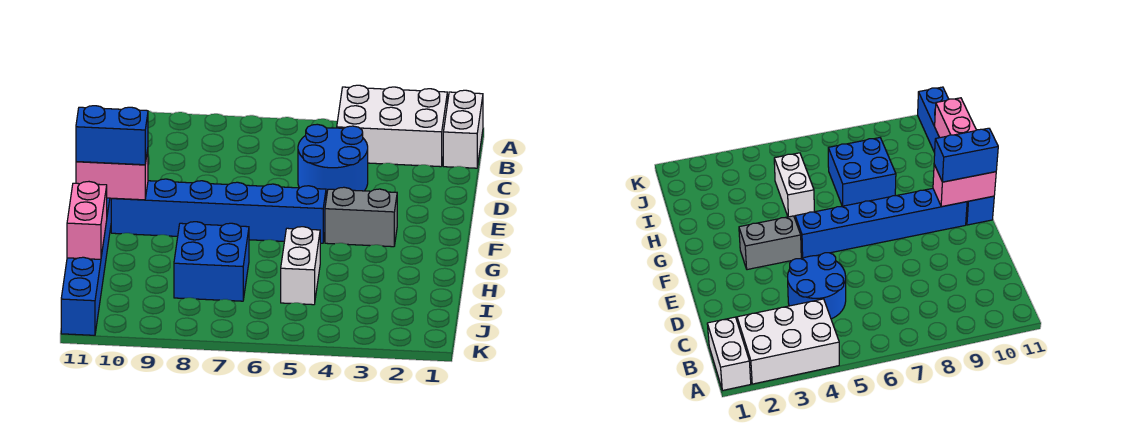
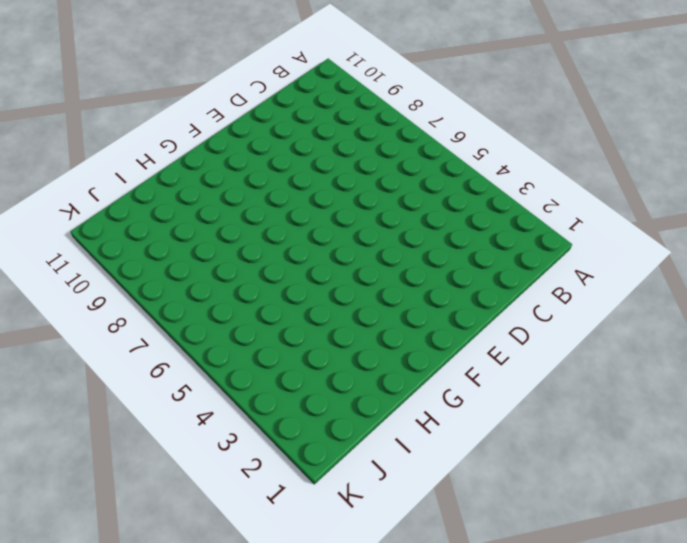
none -> white 1x2 brick [443,90,483,168]
none -> white 2x3 brick [337,85,447,167]

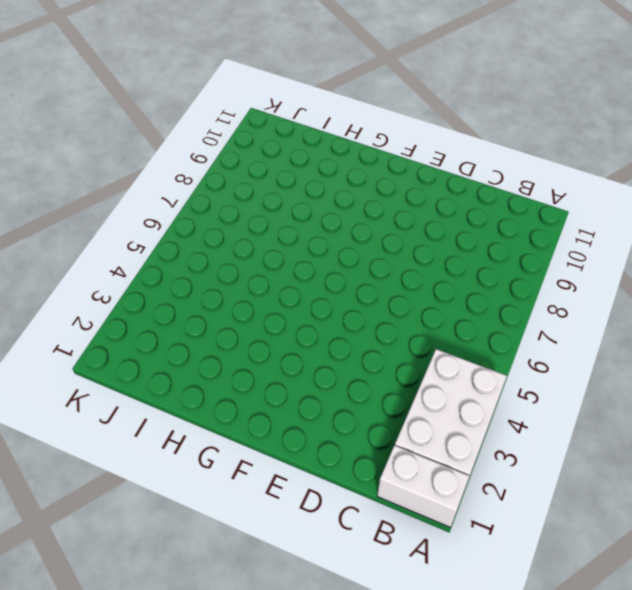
none -> blue 2x2 round brick [298,124,368,198]
none -> grey 1x2 brick [325,187,397,247]

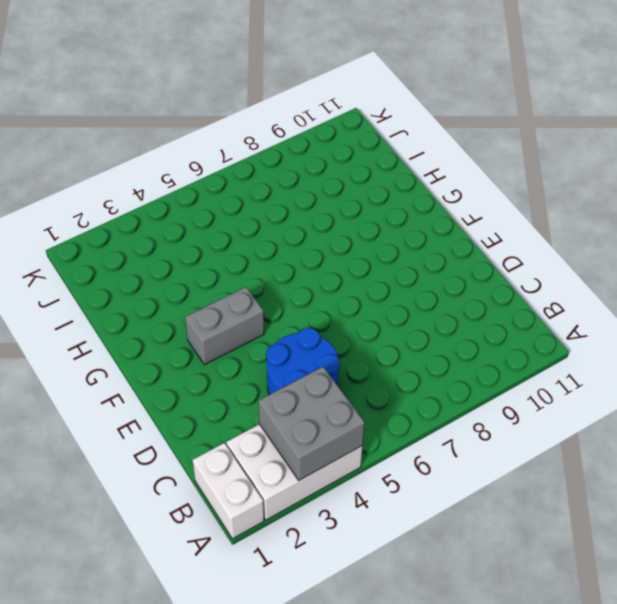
grey 2x2 brick [258,367,365,480] -> none
none -> blue 1x6 brick [111,179,326,243]
none -> blue 1x6 brick [61,198,111,335]

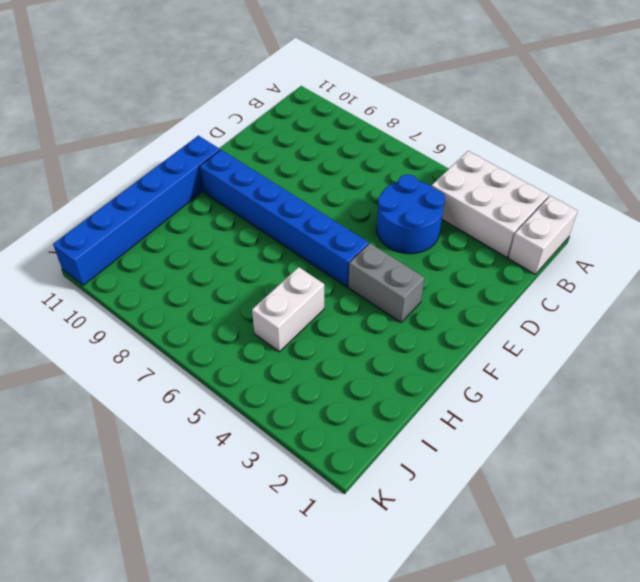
none -> blue 2x2 brick [174,222,249,301]
none -> pink 1x2 brick [76,150,148,200]

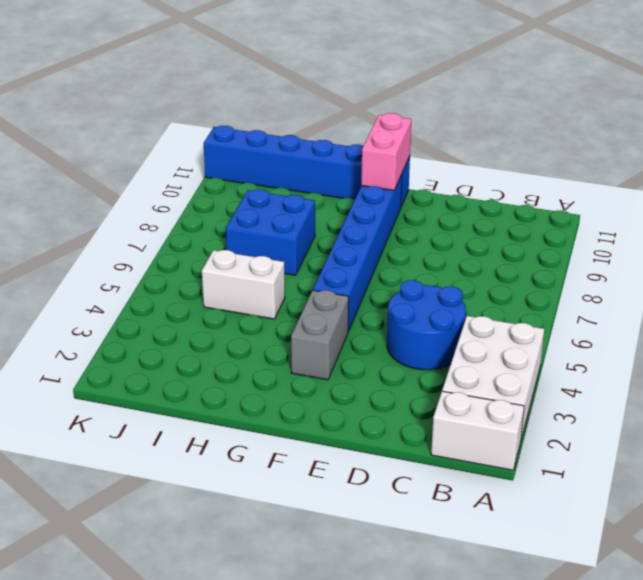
none -> pink 1x2 brick [67,182,107,259]
none -> blue 1x2 brick [76,106,148,165]

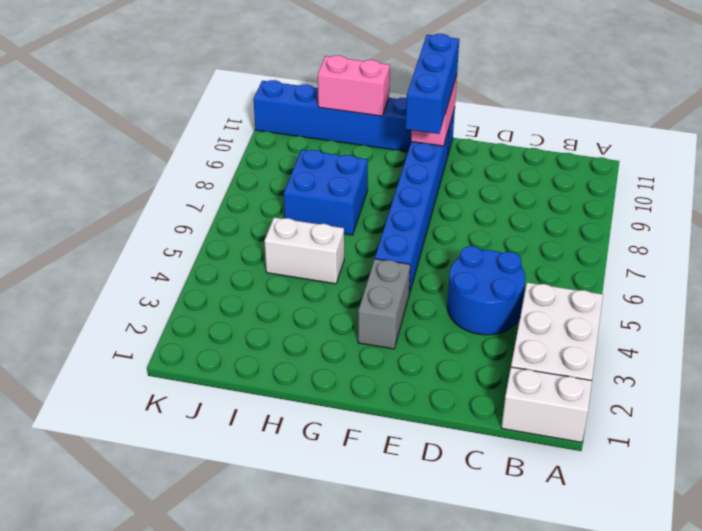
blue 1x3 brick [406,34,459,134] -> blue 1x2 brick [76,106,148,165]

